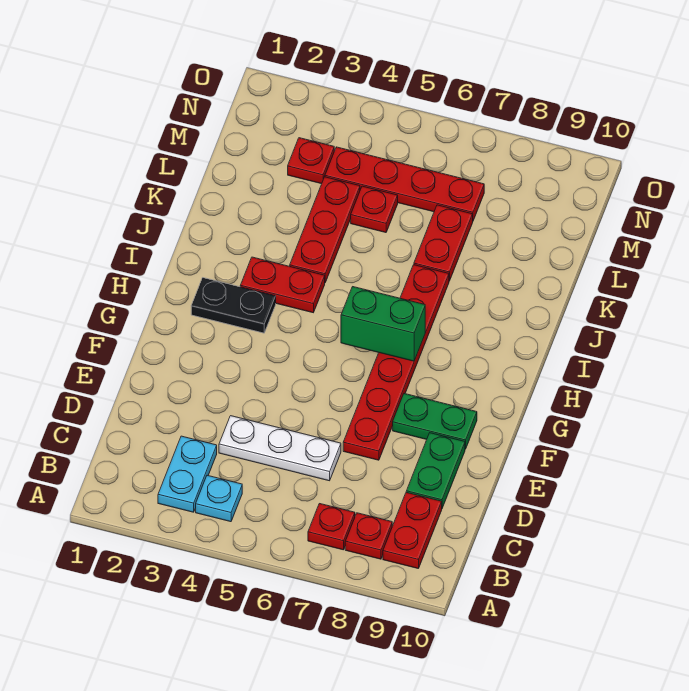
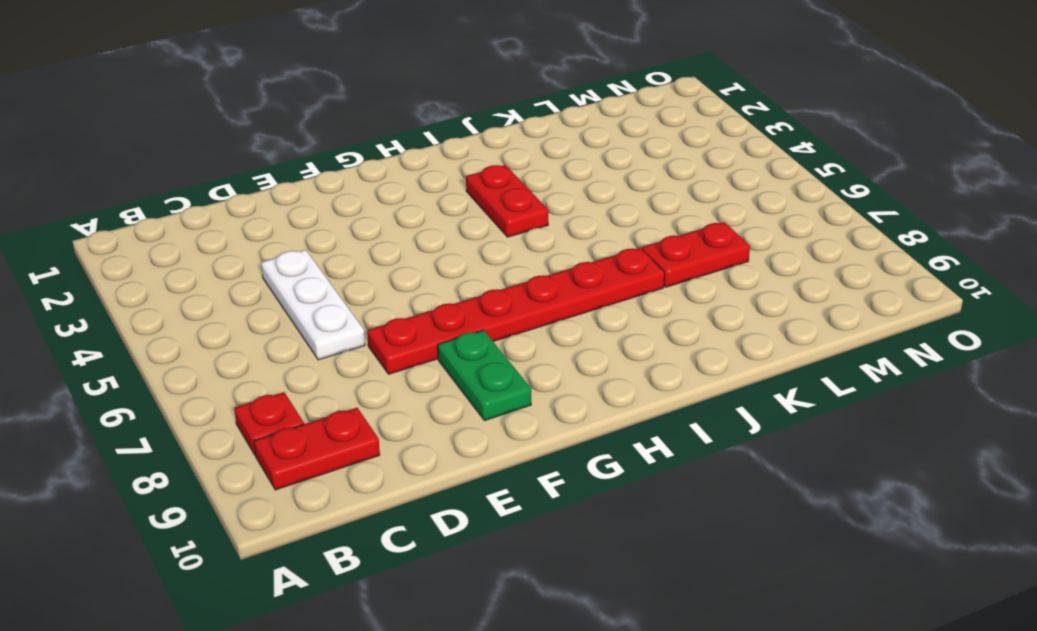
none -> cyan 1x2 plate [158,436,217,512]
none -> cyan 1x1 plate [196,475,242,522]
none -> red 1x1 plate [308,504,355,550]

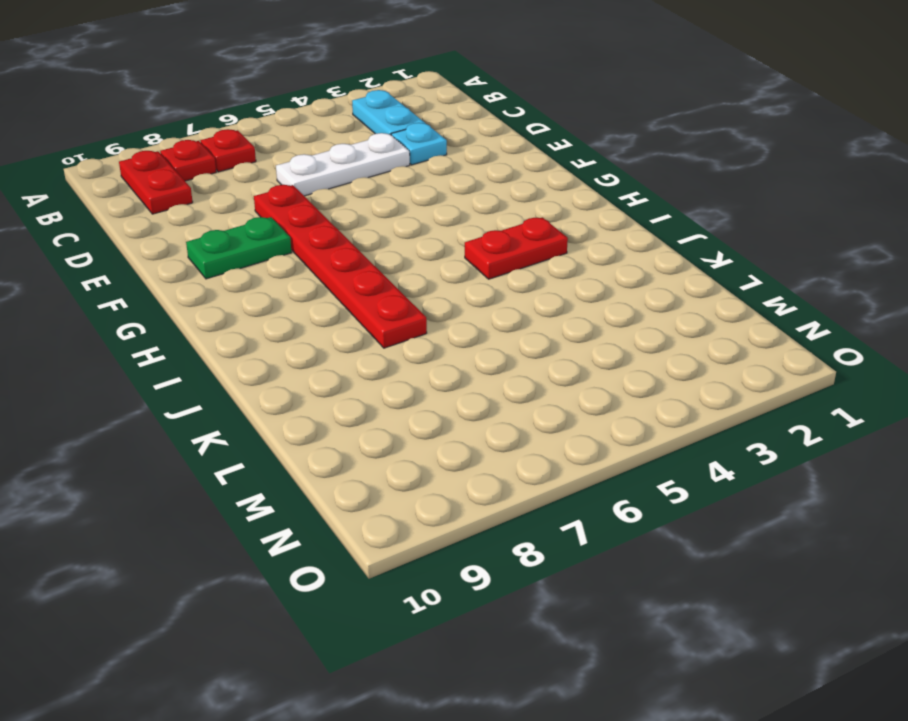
cyan 1x1 plate [391,123,447,165] -> cyan 1x1 plate moved to [196,475,242,522]
none -> green 1x2 plate [406,433,465,508]
none -> black 1x2 plate [191,278,276,333]
none -> red 1x3 plate [290,177,360,282]

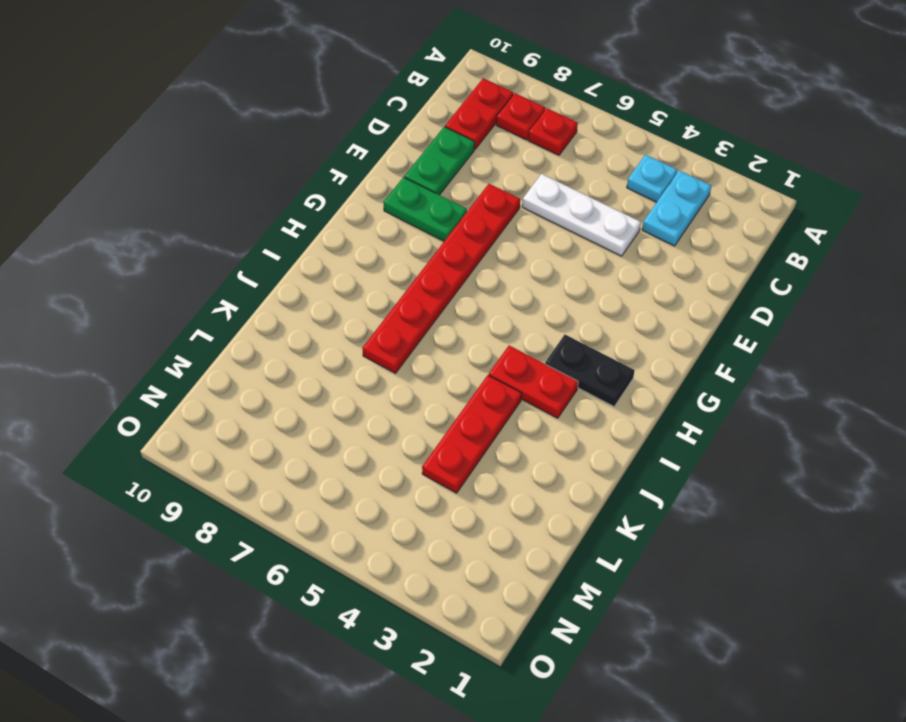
none -> red 1x2 plate [414,205,473,281]
none -> red 1x1 plate [351,186,398,233]
none -> red 1x1 plate [288,138,334,184]

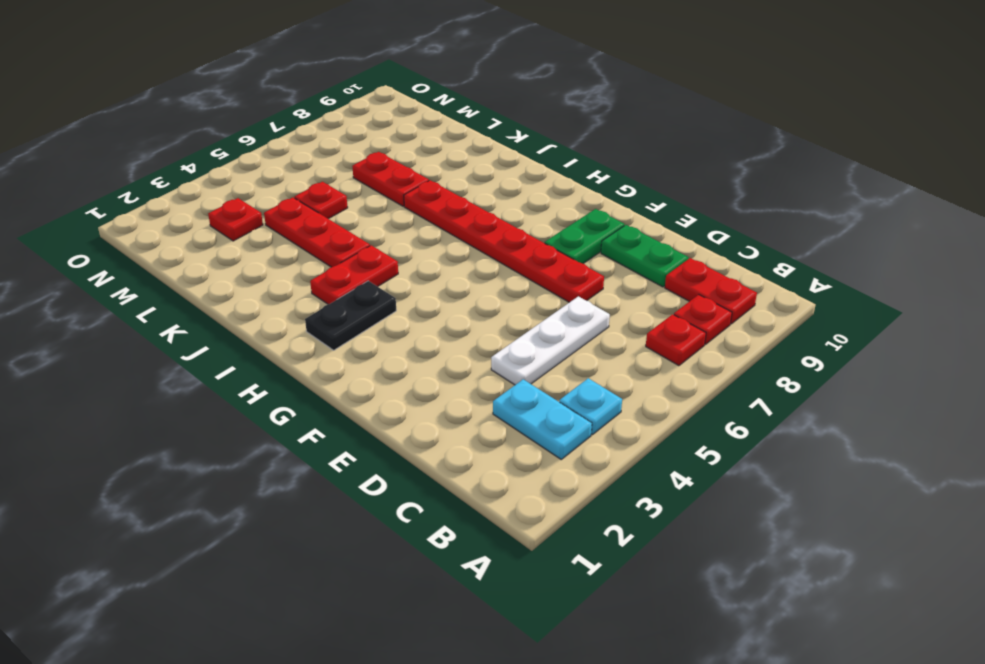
none -> red 1x4 plate [325,147,484,221]
none -> green 1x2 brick [341,287,425,361]

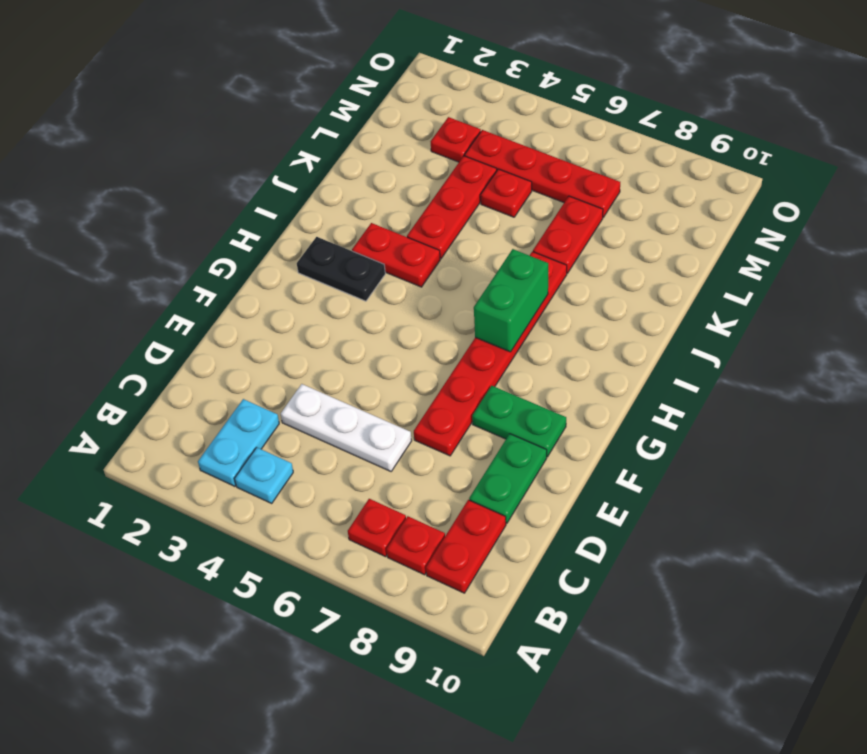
green 1x2 brick [474,249,548,352] -> green 1x2 brick turned to [341,287,425,361]

